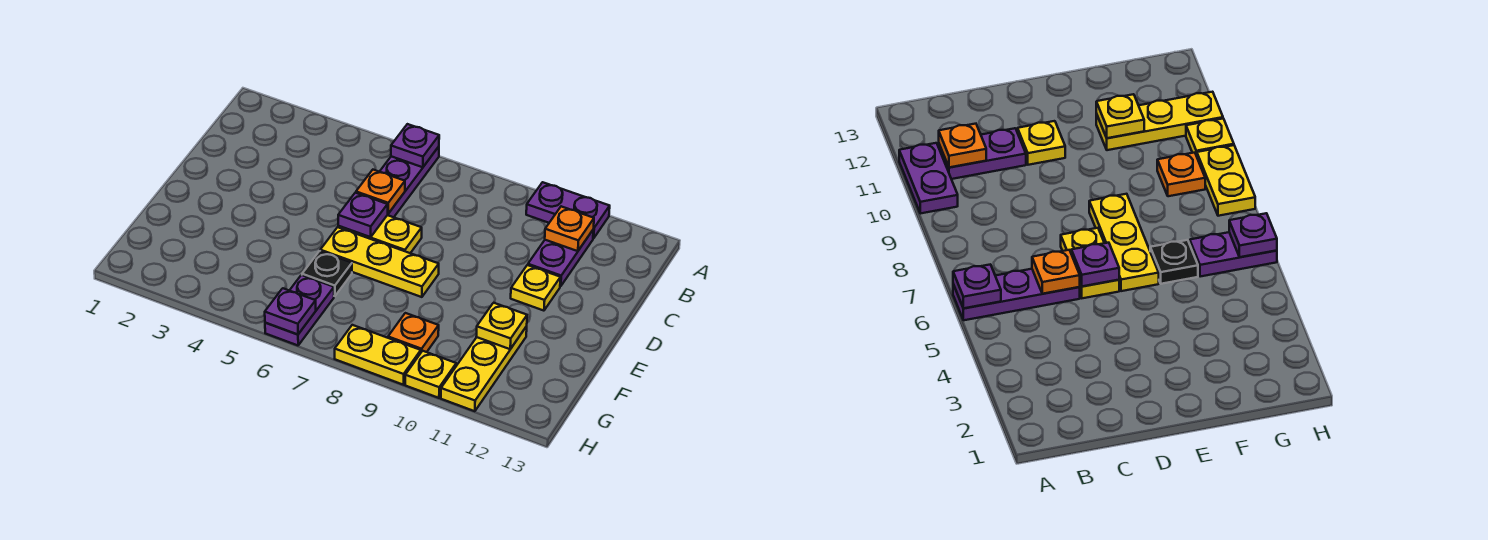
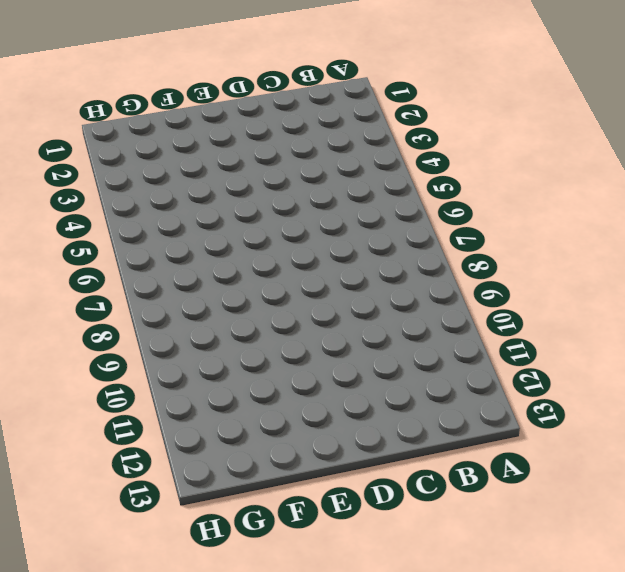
none -> purple 1x3 plate [380,147,439,217]
none -> purple 1x2 plate [526,182,610,238]
none -> purple 1x2 plate [528,230,593,286]

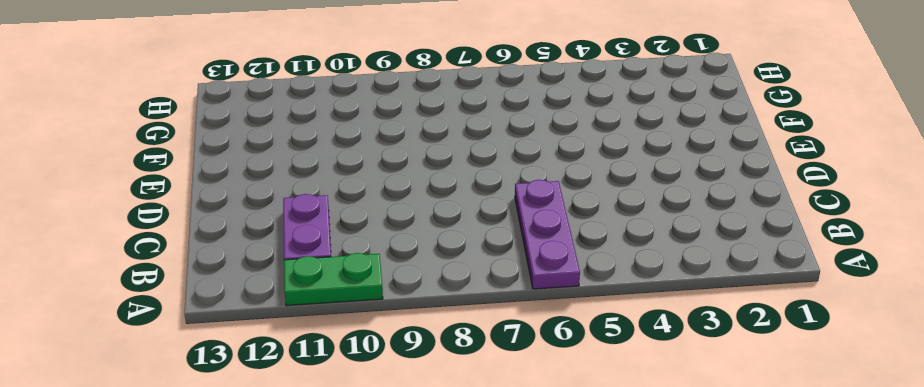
green 1x2 plate [284,253,383,306] -> purple 1x2 plate [526,182,610,238]
none -> yellow 1x2 plate [338,215,422,253]
none -> yellow 1x1 plate [511,265,561,311]
none -> yellow 1x3 plate [320,227,439,297]

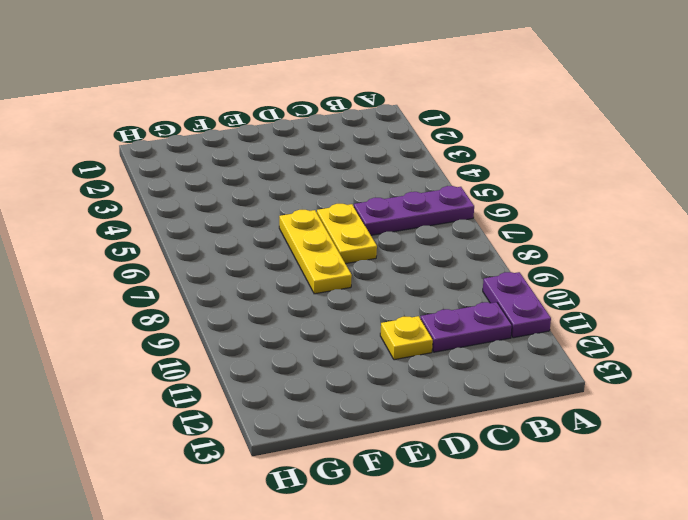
none -> black 1x1 plate [302,251,352,296]
none -> yellow 1x3 plate [441,326,527,411]
none -> purple 1x2 plate [265,275,334,345]

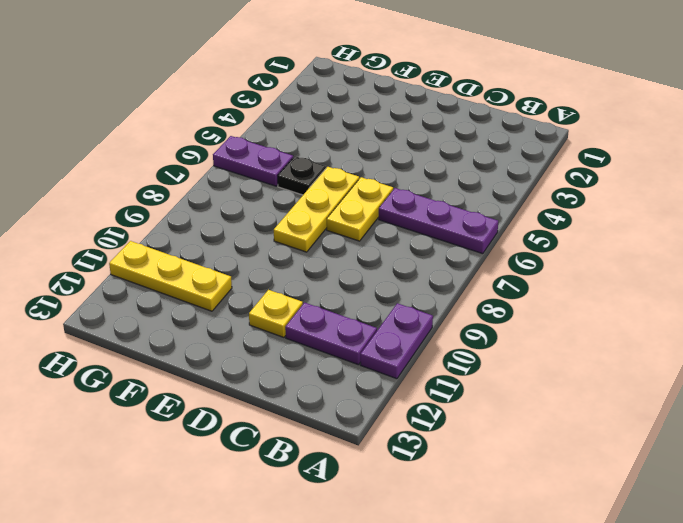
none -> orange 1x1 plate [388,313,439,352]
none -> yellow 1x2 plate [335,325,421,385]
none -> yellow 1x1 plate [405,351,456,398]

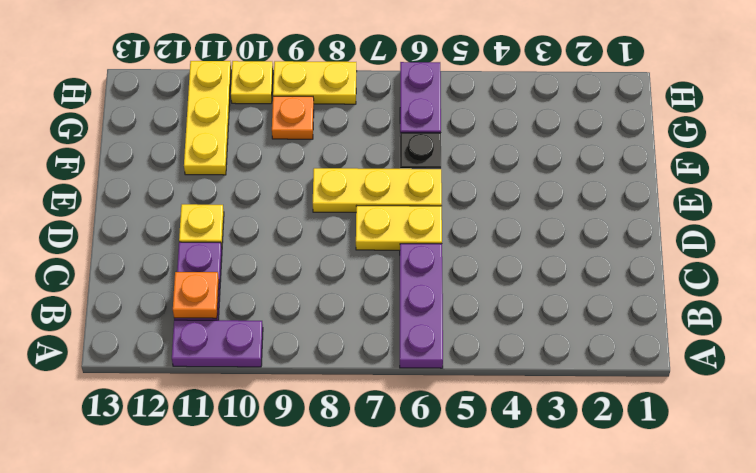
none -> purple 1x1 plate [391,124,439,167]
none -> orange 1x1 plate [356,170,405,213]
none -> purple 1x1 plate [338,193,388,237]

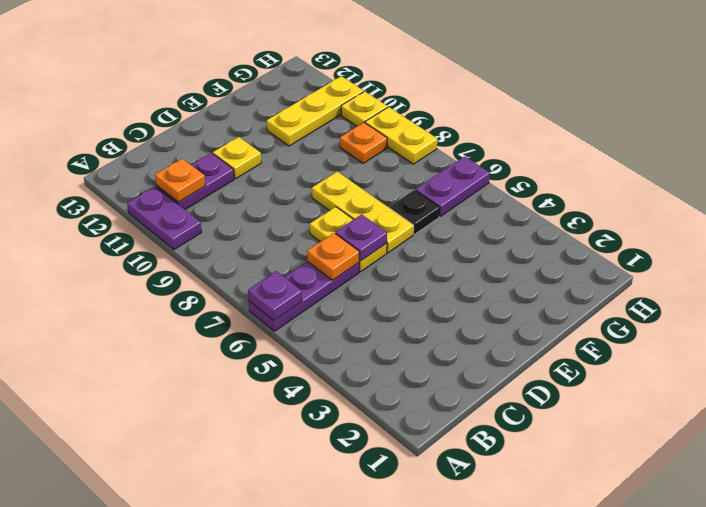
none -> yellow 1x1 plate [476,303,527,349]
none -> purple 1x1 plate [265,288,316,335]

